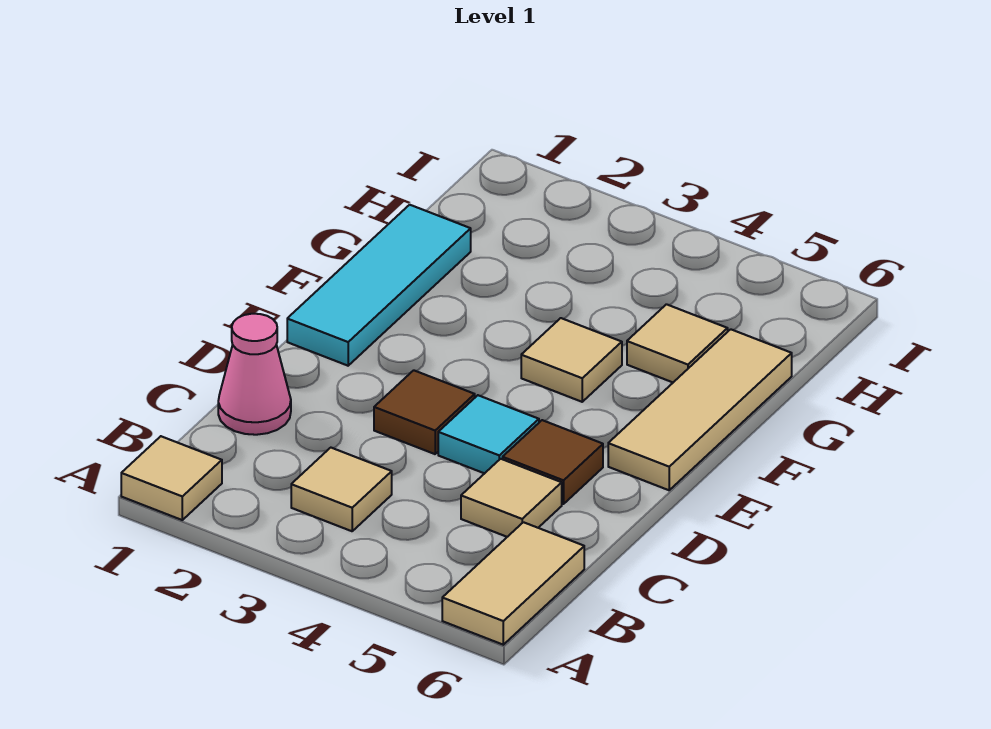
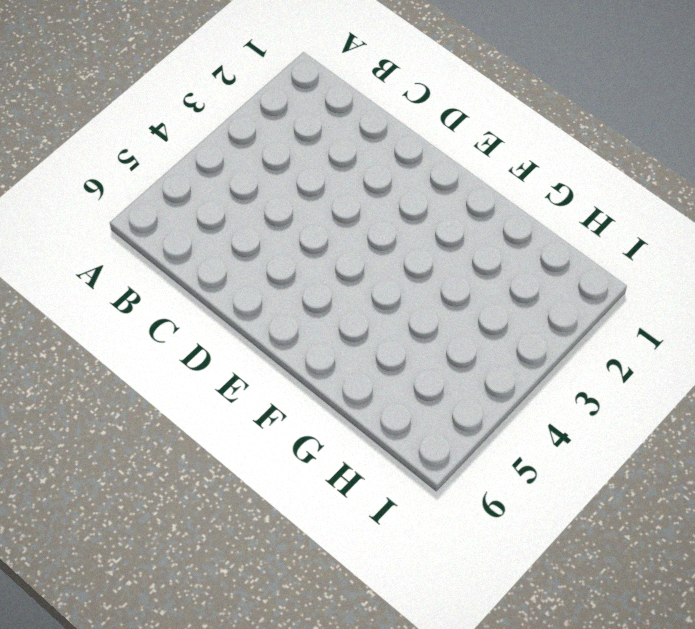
none -> tan 1x1 tile [121,436,222,520]
none -> tan 1x2 tile [442,522,584,645]
none -> tan 1x1 tile [291,448,392,531]

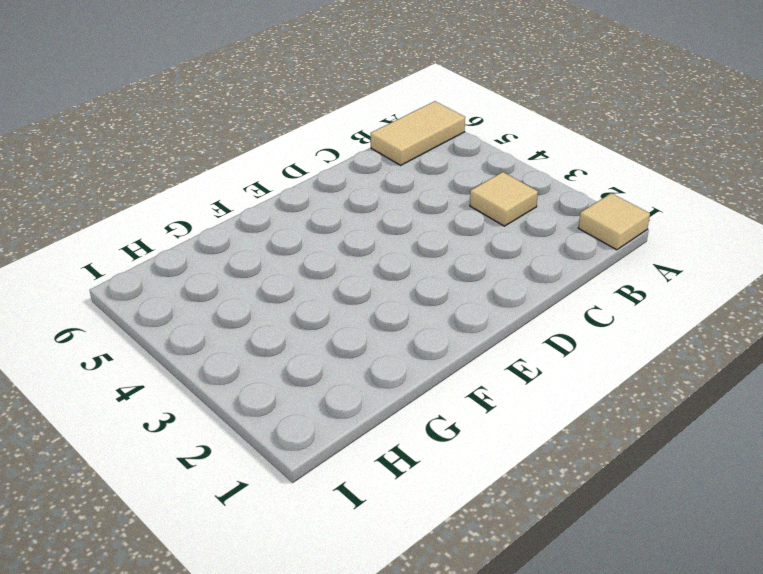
none -> pink 1x1 cone [218,314,291,435]
none -> tan 1x1 tile [461,459,562,537]
none -> brown 1x1 tile [374,370,475,454]

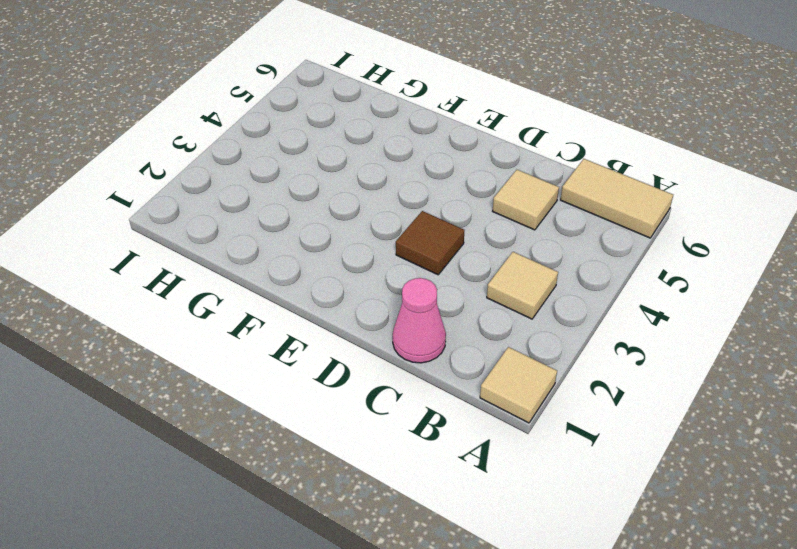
none -> cyan 1x1 tile [438,395,539,473]
none -> brown 1x1 tile [503,420,603,504]
none -> cyan 1x3 tile [287,205,471,366]

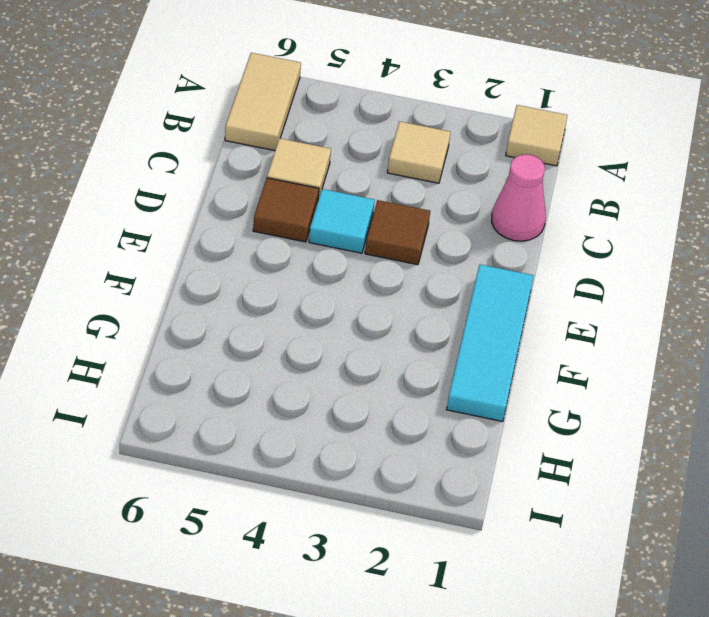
none -> tan 1x3 tile [608,329,792,490]
none -> tan 1x1 tile [521,318,622,402]
none -> tan 1x1 tile [627,304,728,382]

